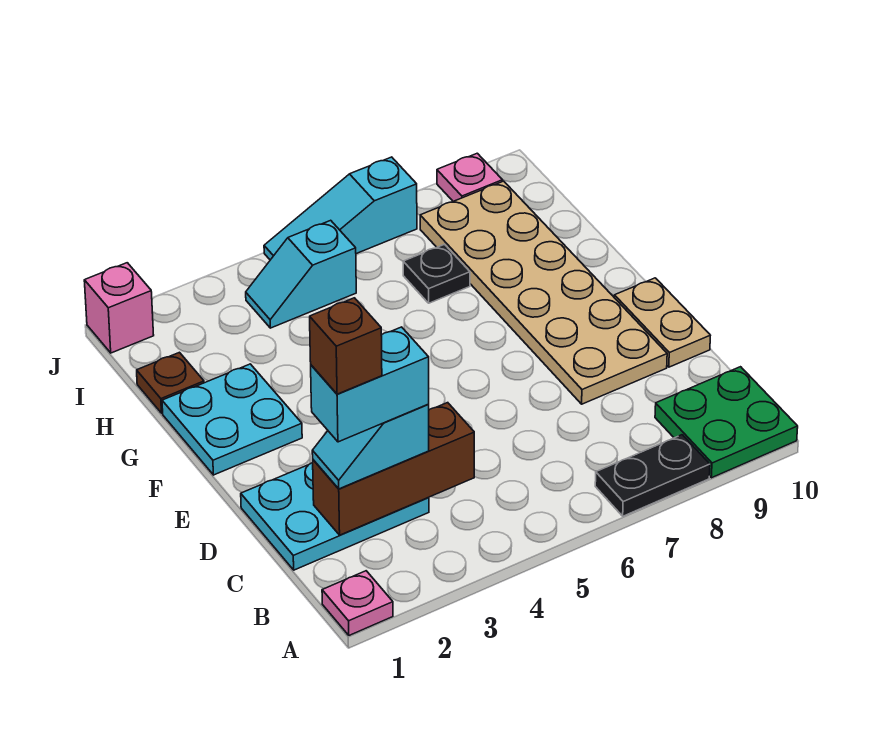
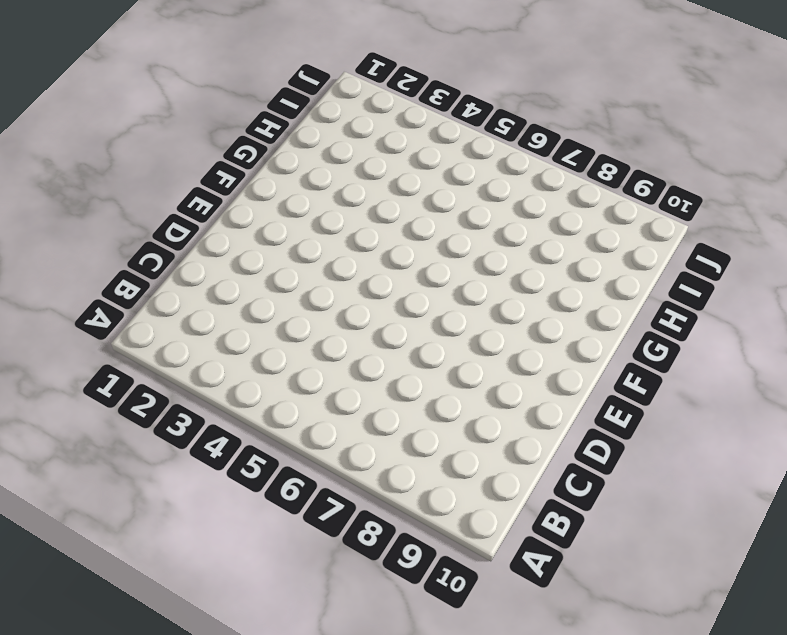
none -> pink 1x1 plate [322,571,393,635]
none -> black 1x2 plate [595,435,710,516]
none -> green 2x2 plate [655,367,798,478]

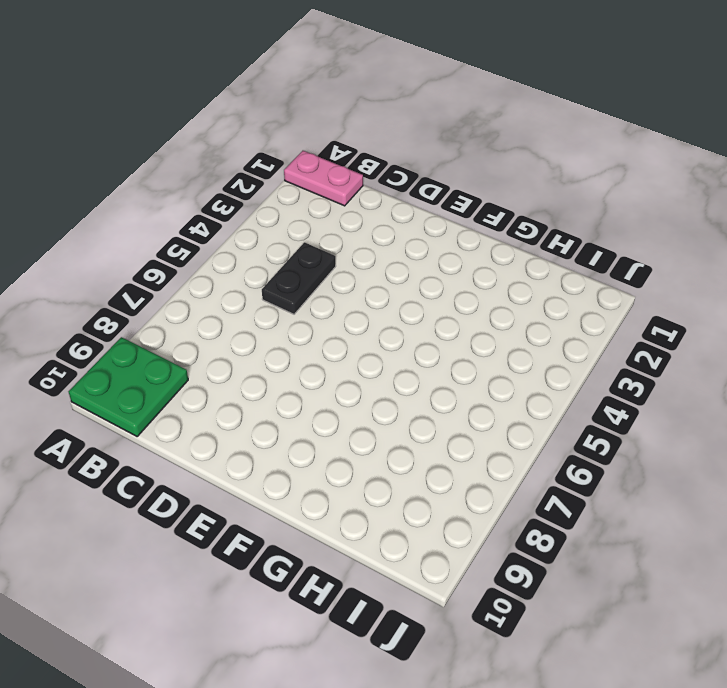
pink 1x2 plate [284,151,363,206] -> pink 1x1 plate [322,571,393,635]
black 1x2 plate [262,242,336,314] -> black 1x2 plate moved to [595,435,710,516]
none -> cyan 2x3 plate [241,462,429,570]
none -> tan 2x6 plate [420,181,667,404]
none -> tan 1x2 plate [614,278,710,367]

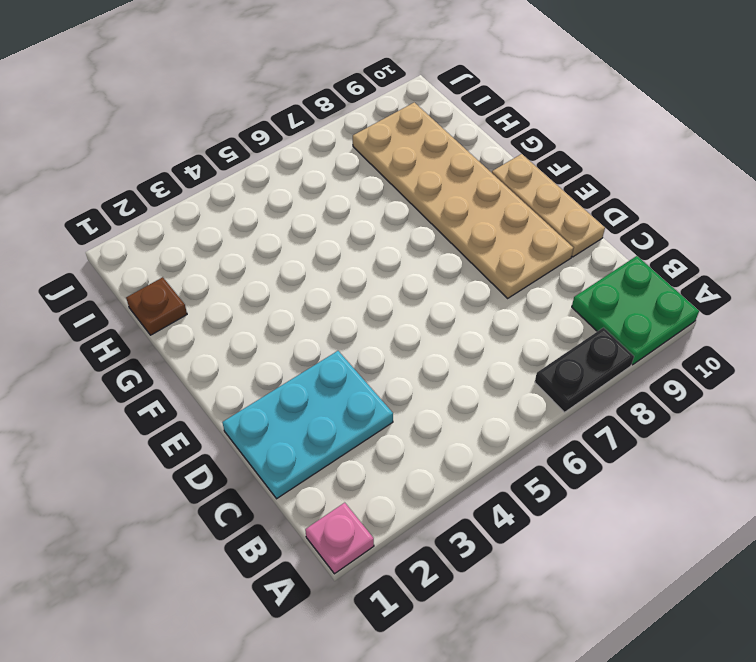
tan 1x3 plate [492,154,605,257] -> tan 1x2 plate [614,278,710,367]
none -> cyan 2x2 plate [162,364,302,475]
none -> black 1x1 plate [403,244,470,303]
none -> cyan 1x2 slope [246,220,356,328]

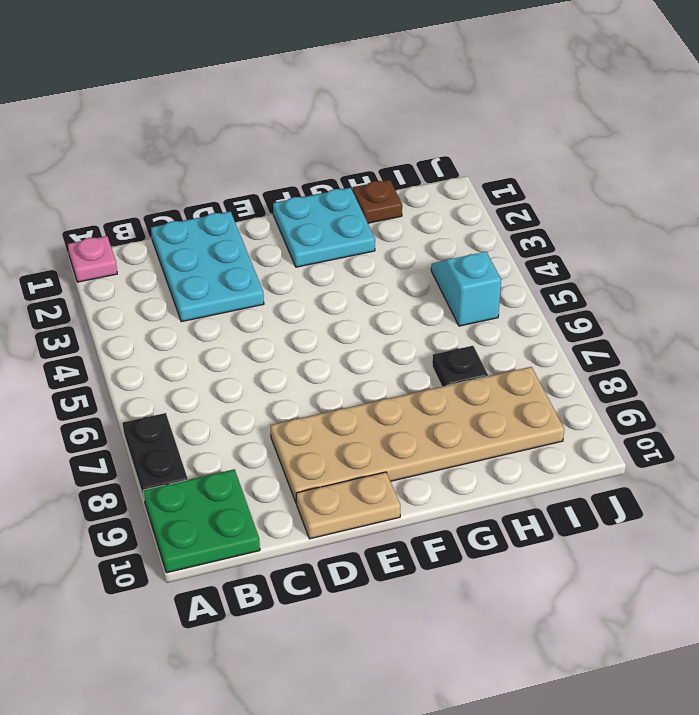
none -> pink 1x1 brick [84,263,154,353]
none -> cyan 1x3 slope [264,157,417,260]
none -> pink 1x1 plate [437,153,502,201]

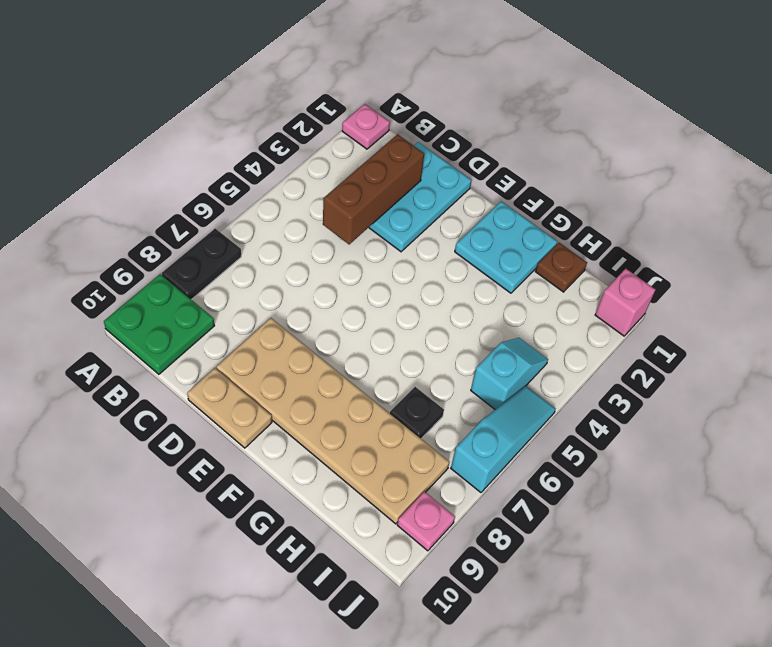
none -> cyan 1x2 slope [312,405,429,489]
none -> cyan 1x2 brick [311,327,429,442]
none -> brown 1x1 brick [310,298,382,394]

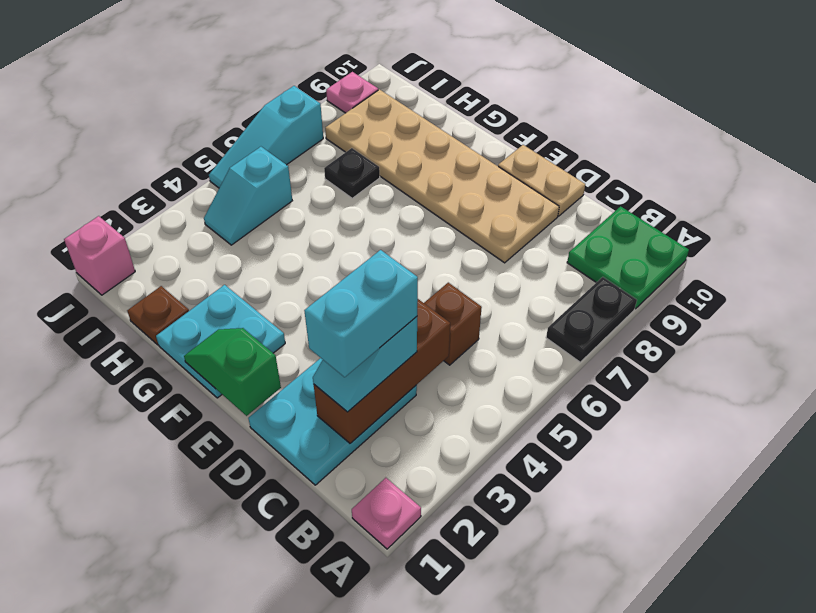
brown 1x1 brick [424,283,482,365] -> brown 1x1 brick moved to [310,298,382,394]
green 1x2 slope [184,328,281,416] -> none

